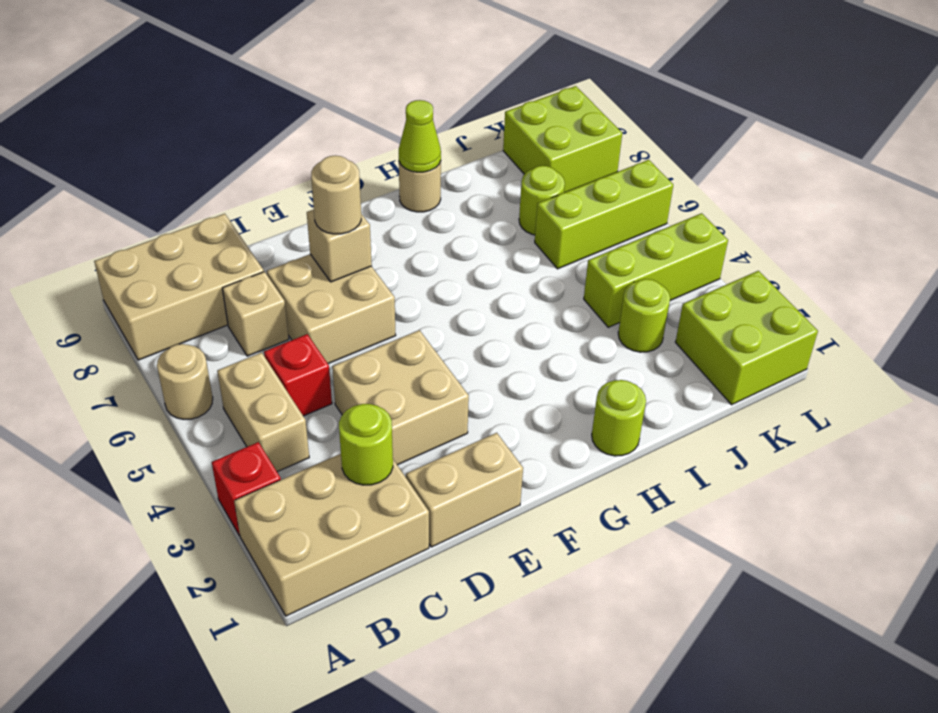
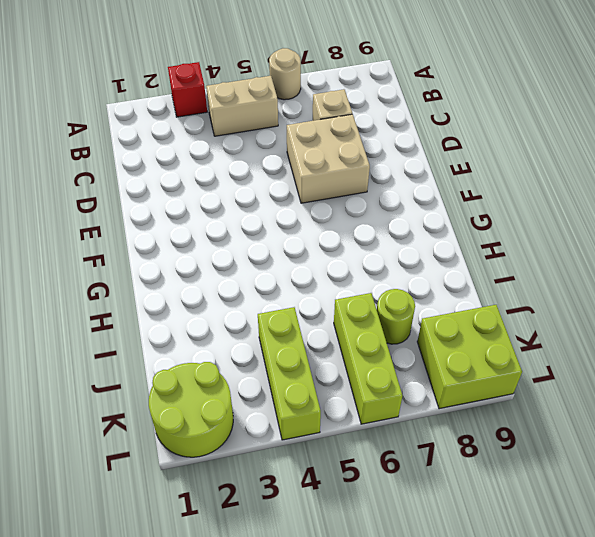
lime 2x2 round brick [149,362,233,457] -> lime 2x2 brick [675,271,818,405]
none -> tan 2x3 brick [234,454,429,616]
none -> tan 2x3 brick [94,214,264,360]
none -> red 1x1 brick [264,334,332,416]

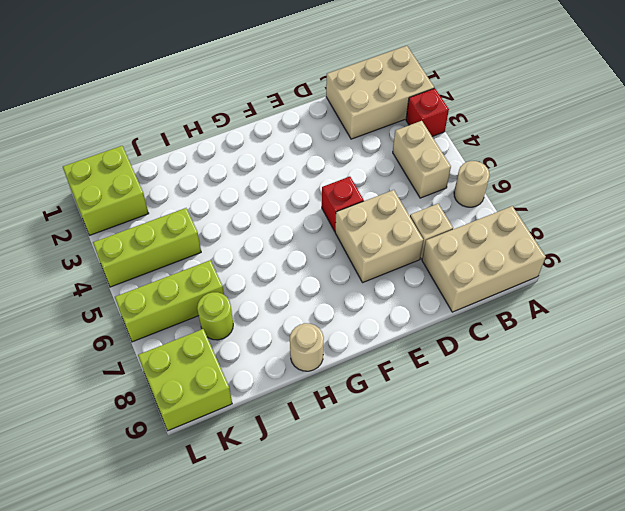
red 1x1 brick [322,177,364,231] -> red 1x1 brick moved to [264,334,332,416]
none -> tan 1x2 brick [406,433,523,547]
none -> tan 2x2 brick [332,330,469,465]
none -> lime 1x1 round brick [592,380,646,456]

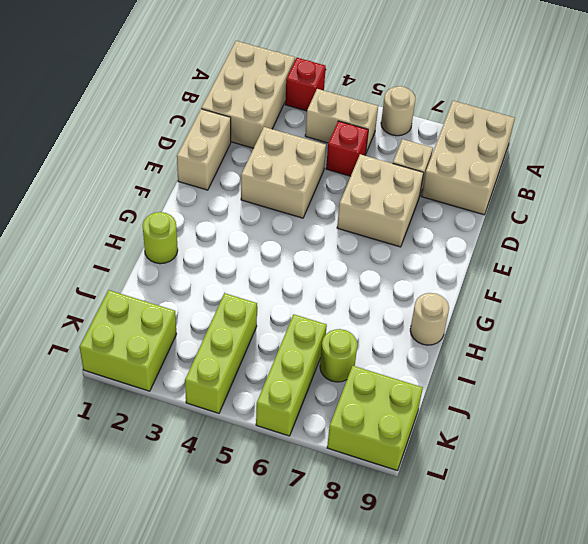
none -> lime 1x1 round brick [618,279,670,352]
none -> lime 1x1 round brick [339,404,393,485]
none -> tan 1x1 brick [307,210,372,282]

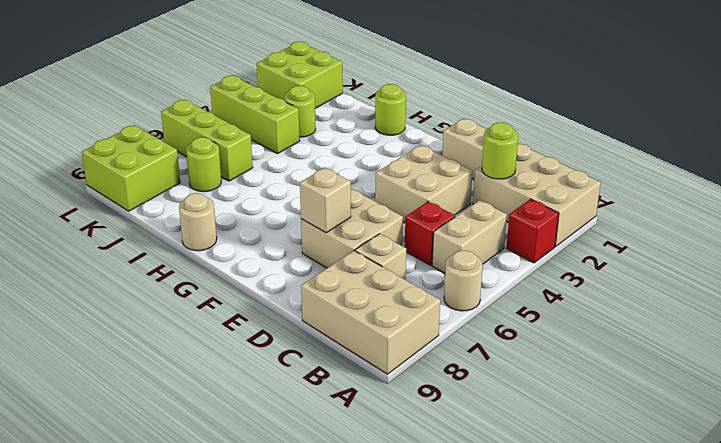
none -> lime 1x1 cone [399,100,441,172]
none -> tan 1x1 round brick [311,155,361,234]

